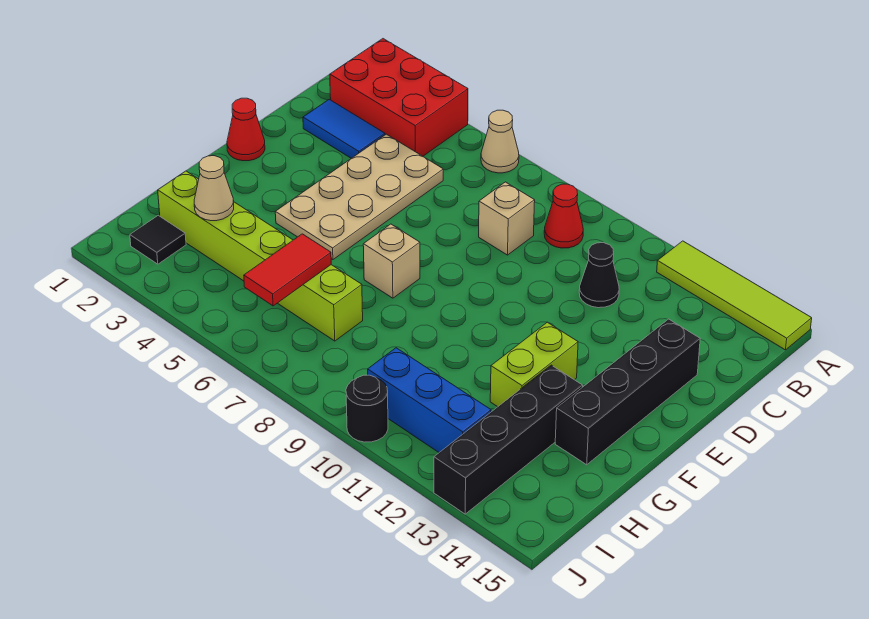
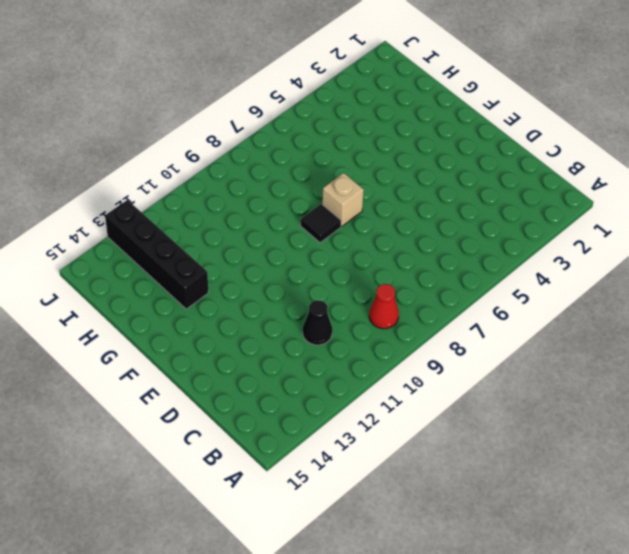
black 1x1 tile [300,204,341,243] -> black 1x1 tile moved to [130,215,186,264]
none -> red 2x3 brick [330,39,468,156]
none -> tan 1x1 cone [481,110,519,173]
none -> lime 1x4 tile [657,241,812,350]

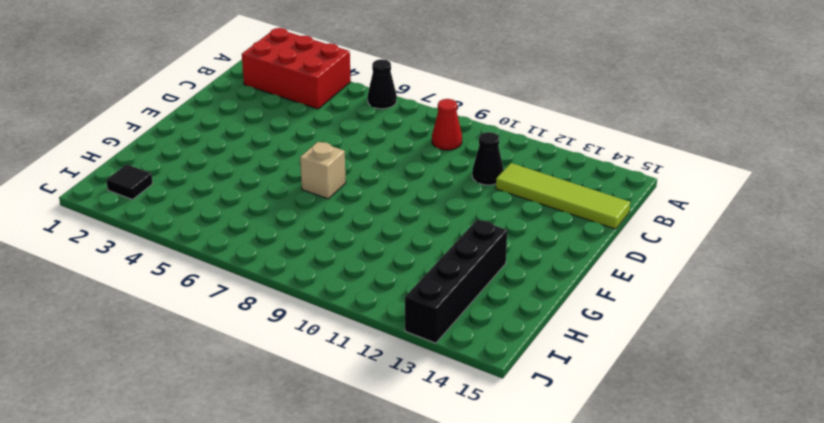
black 1x1 cone [368,59,397,109] -> tan 1x1 cone [481,110,519,173]
lime 1x4 tile [496,163,630,229] -> lime 1x4 tile moved to [657,241,812,350]
none -> blue 1x2 tile [303,99,385,158]
none -> tan 2x4 plate [275,134,443,260]
none -> tan 1x1 brick [479,182,535,255]

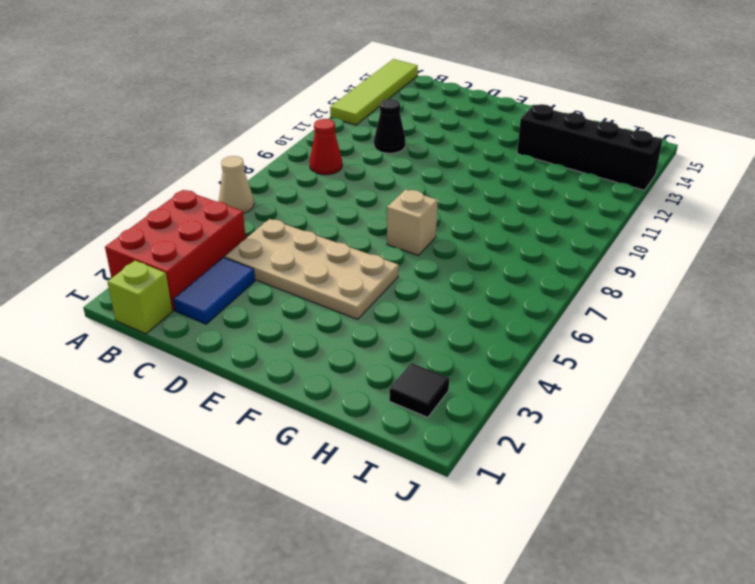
lime 1x1 brick [107,261,172,334] -> none
none -> tan 1x1 brick [479,182,535,255]
none -> black 1x4 brick [555,319,700,465]
none -> red 1x1 cone [227,98,265,161]

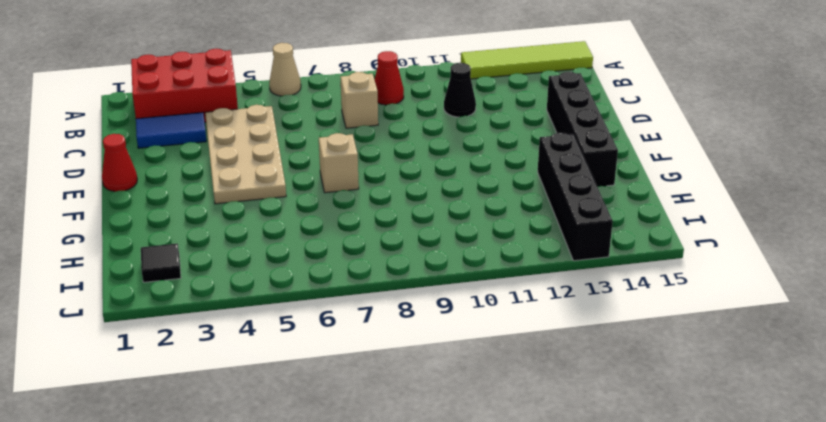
none -> lime 1x2 brick [490,322,578,407]
none -> lime 1x6 brick [158,171,363,341]
none -> blue 1x3 brick [368,348,491,452]

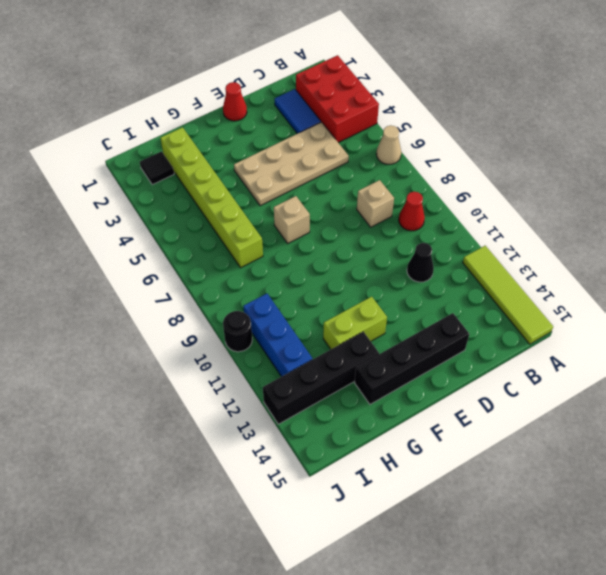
none -> tan 1x1 cone [194,156,234,221]
none -> red 1x2 tile [244,234,331,306]

